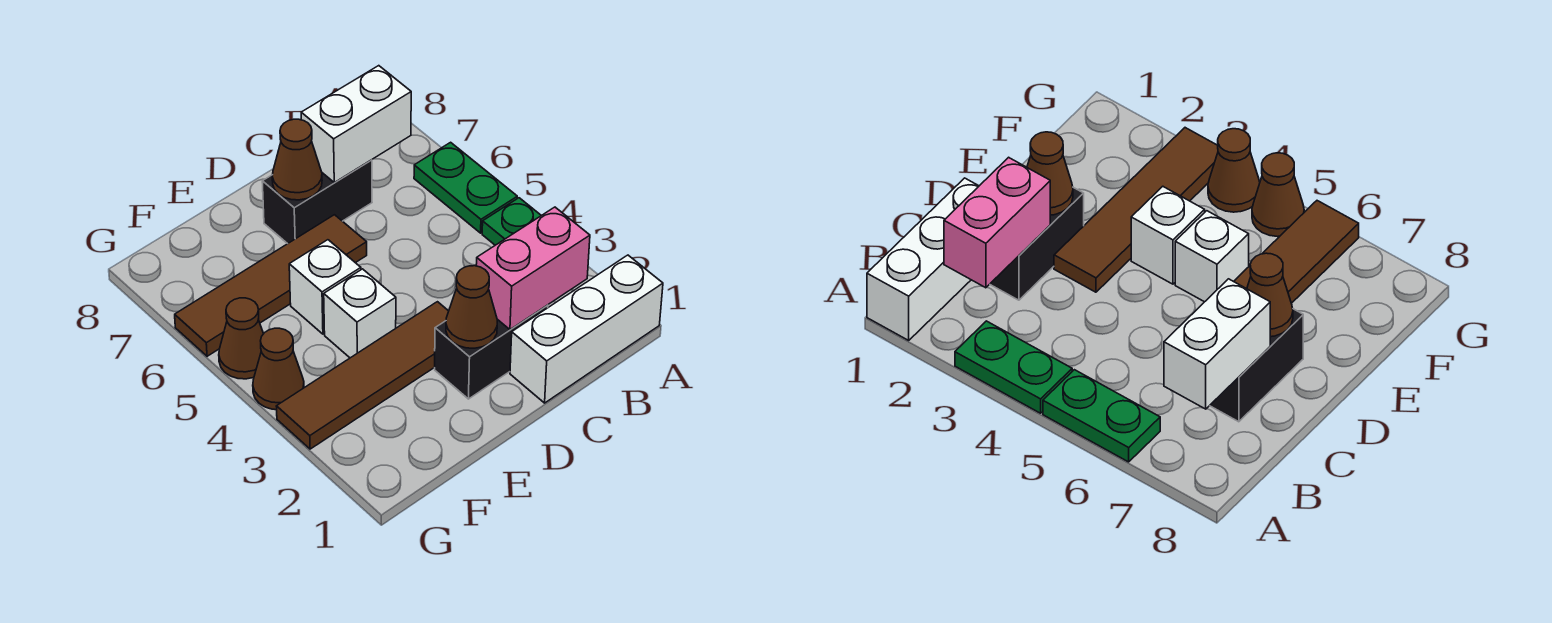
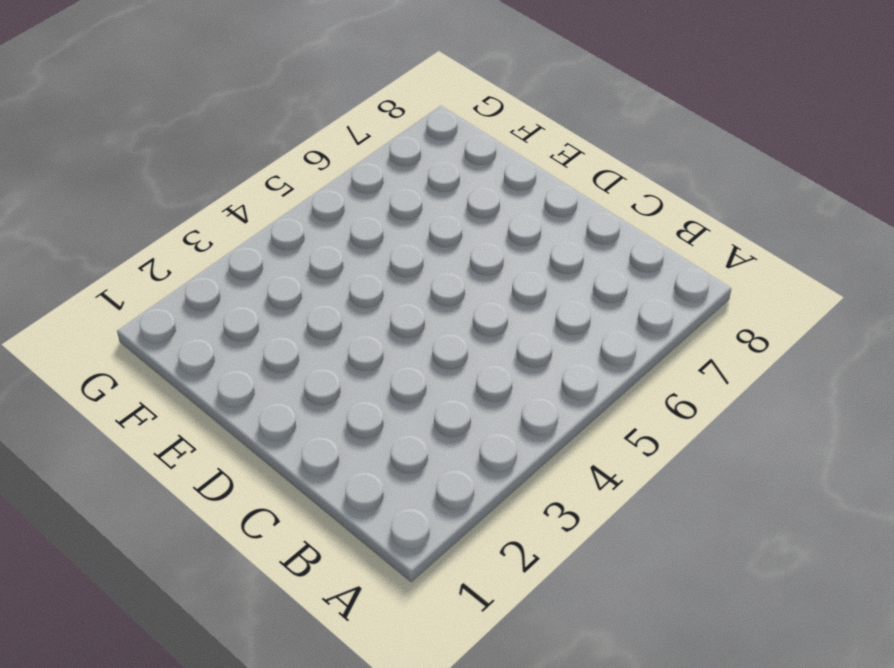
none -> white 1x3 brick [510,255,663,403]
none -> green 1x2 plate [482,198,541,245]
none -> green 1x2 plate [414,142,517,233]

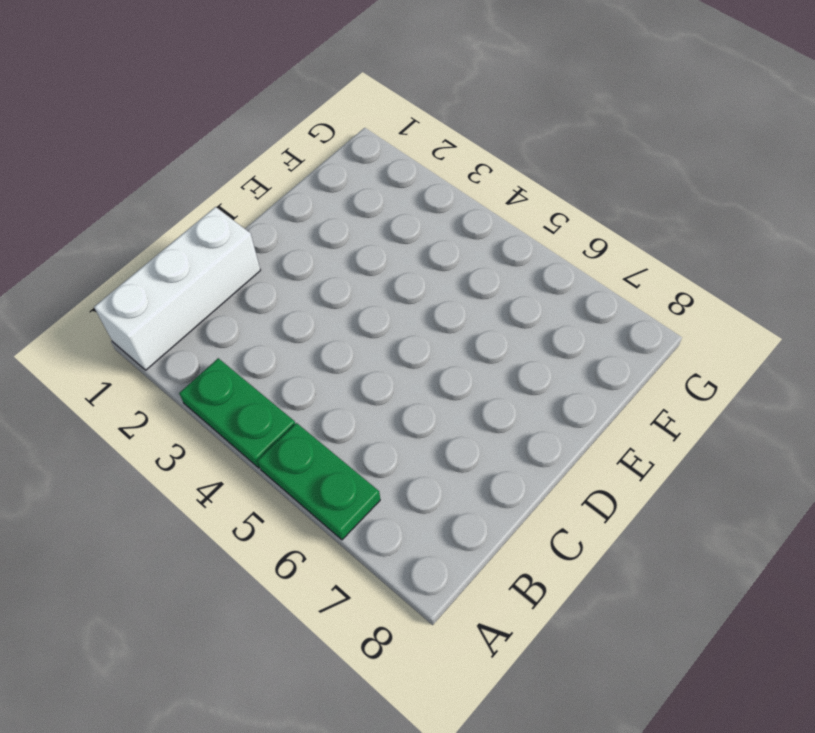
none -> black 1x2 brick [435,305,548,399]
none -> black 1x2 brick [262,160,372,244]
none -> brown 1x4 tile [276,302,449,449]

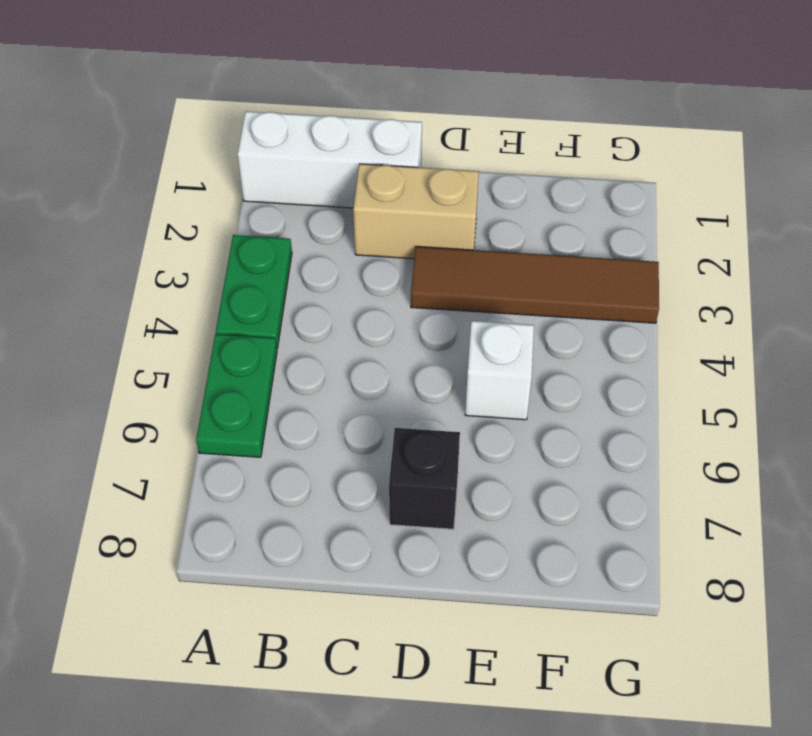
tan 1x2 brick [353,164,479,259] -> black 1x2 brick [435,305,548,399]
black 1x1 brick [389,428,460,529] -> black 1x2 brick [262,160,372,244]
none -> brown 1x4 tile [175,215,367,356]
none -> white 1x1 brick [324,269,396,358]
none -> brown 1x1 cone [253,328,304,410]

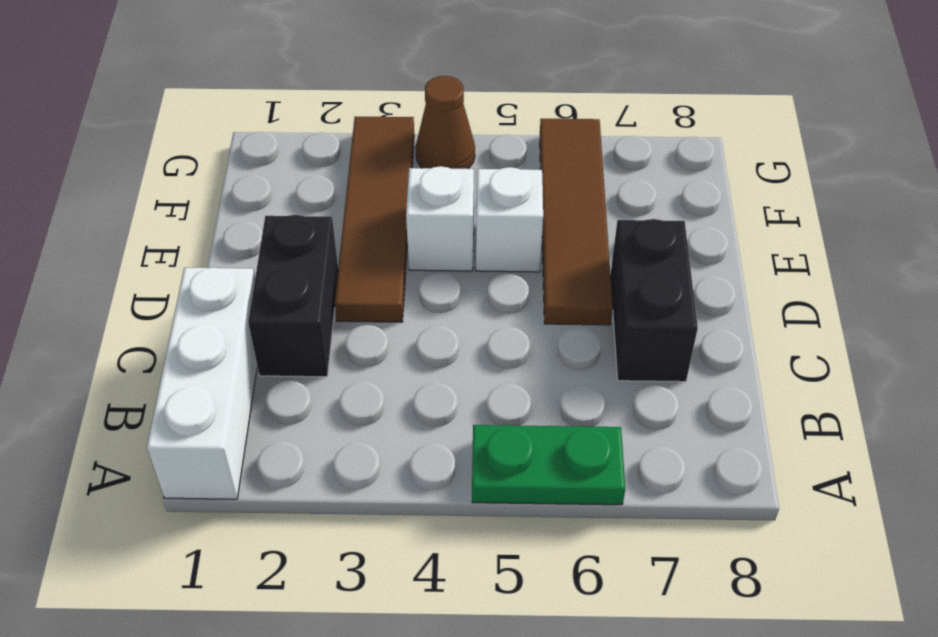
none -> green 1x2 plate [482,198,541,245]
none -> brown 1x1 cone [219,298,264,379]
none -> pink 1x2 brick [476,207,590,329]

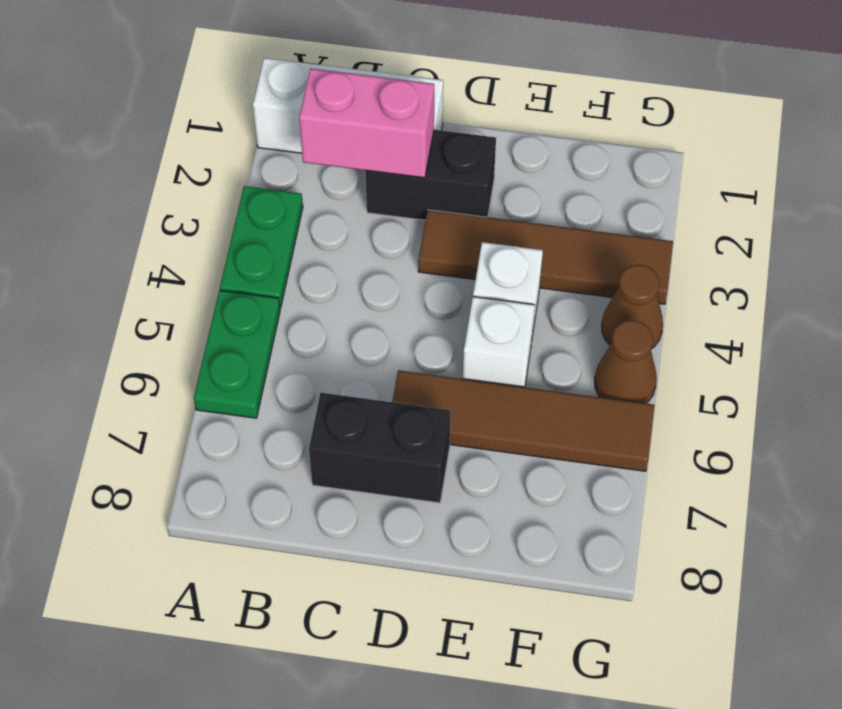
none -> white 1x2 brick [301,66,411,182]
none -> brown 1x1 cone [446,266,497,348]
none -> brown 1x1 cone [272,119,322,200]

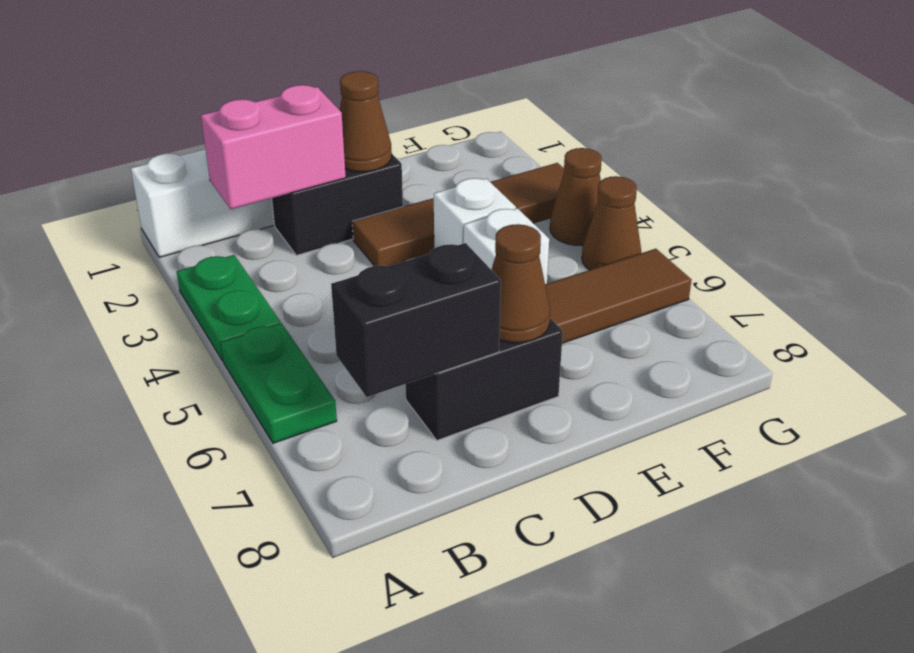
black 1x2 brick [331,243,501,397] -> white 1x2 brick [301,66,411,182]

